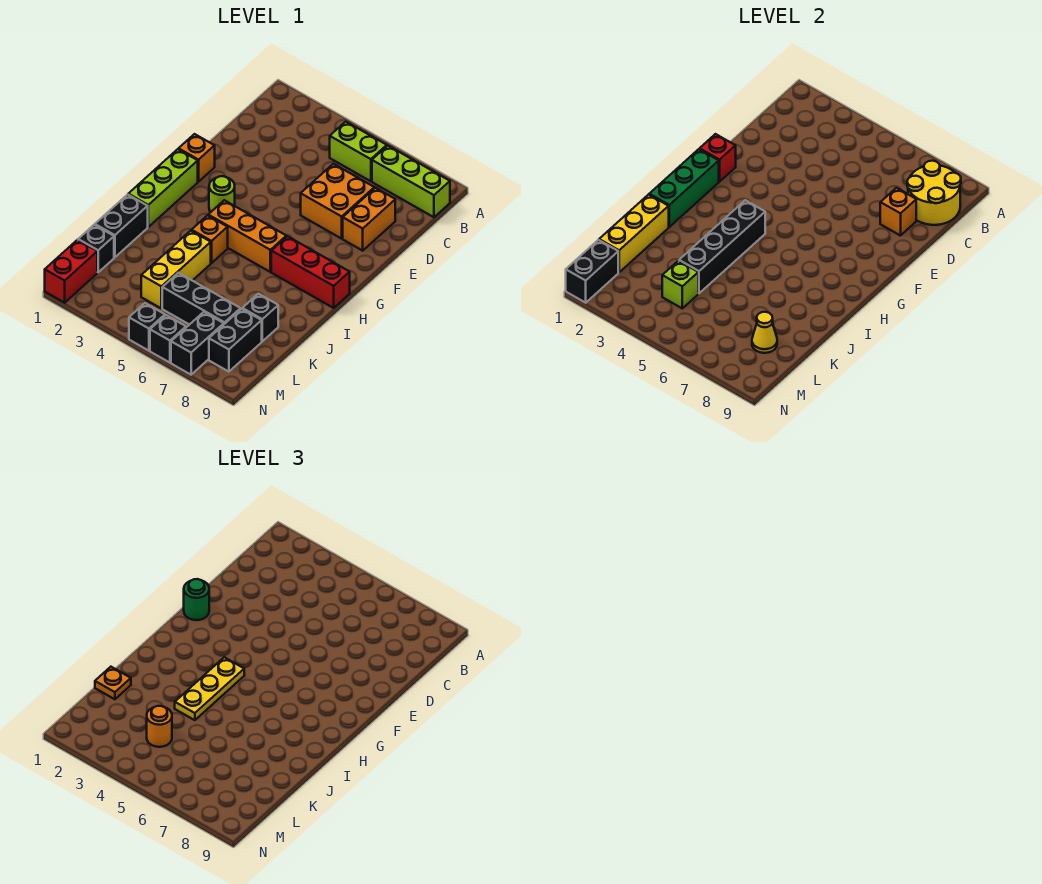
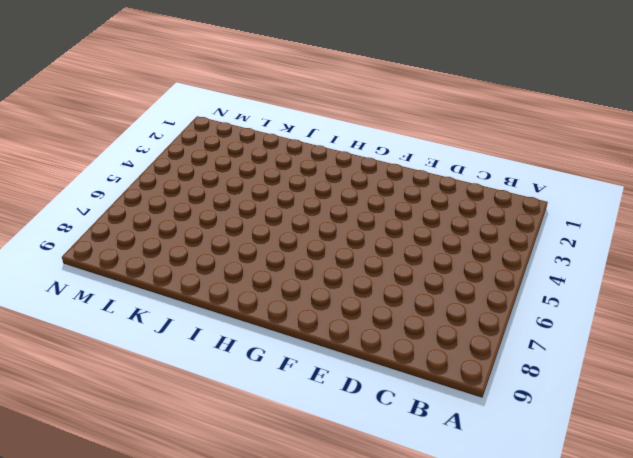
none -> lime 1x2 brick [330,122,387,181]
none -> lime 1x3 brick [372,146,450,217]
none -> orange 2x2 brick [301,164,374,239]
none -> orange 1x2 brick [343,188,395,251]

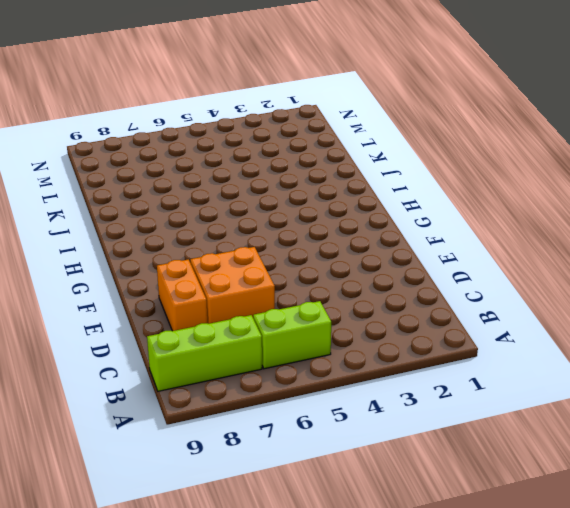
none -> orange 1x1 brick [179,134,215,182]
none -> lime 1x3 brick [128,149,198,227]
none -> lime 1x1 round brick [209,176,235,212]
none -> orange 1x3 brick [208,200,286,272]

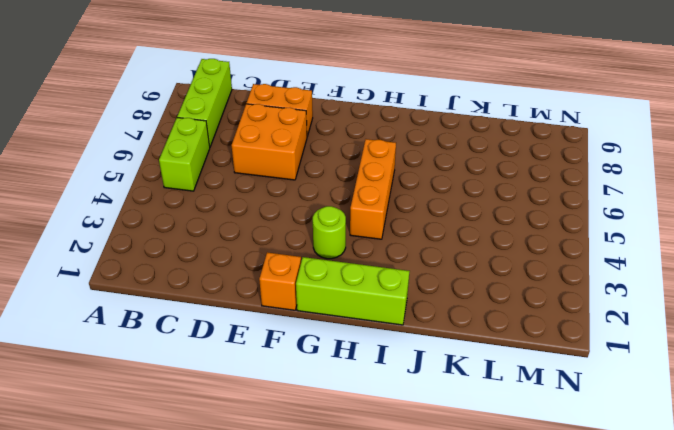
none -> red 1x3 brick [271,236,350,308]
none -> orange 1x1 brick [192,215,228,263]
none -> black 1x2 brick [95,195,148,257]
none -> yellow 1x3 brick [141,231,211,308]

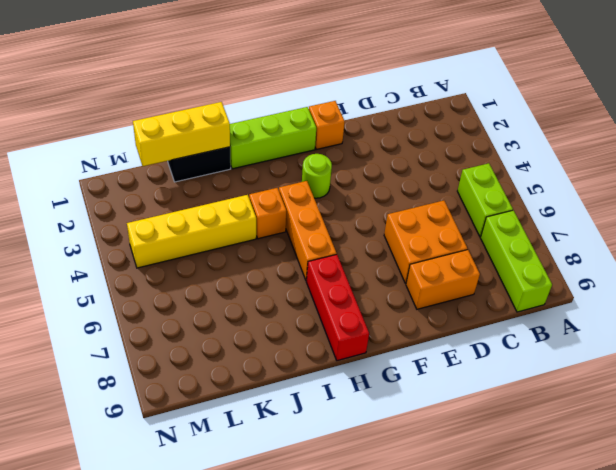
yellow 1x4 brick [127,195,256,268] -> yellow 1x3 brick [141,231,211,308]
none -> black 1x1 brick [242,294,278,341]
none -> black 1x1 brick [78,225,114,272]
none -> black 1x3 brick [162,273,241,325]
none -> black 1x2 brick [209,309,262,372]

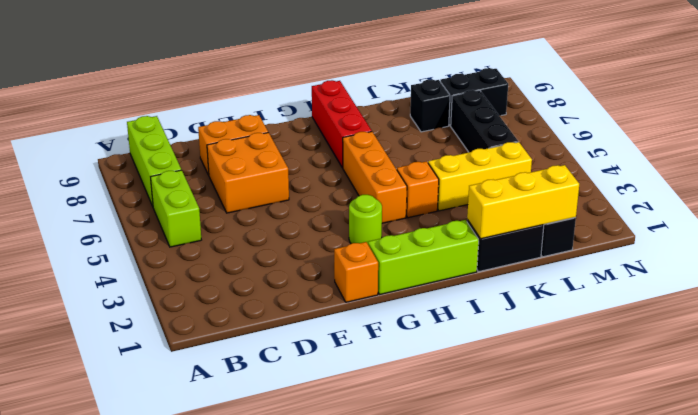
none -> red 1x2 brick [45,240,97,303]
none -> black 1x2 brick [171,312,224,375]
none -> black 1x1 brick [129,303,165,351]
none -> black 1x1 brick [150,315,186,363]

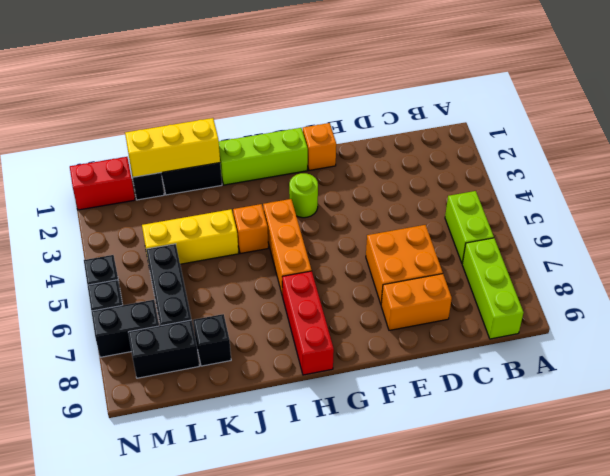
none -> yellow 2x2 round brick [907,161,961,225]
none -> orange 1x1 brick [880,188,916,236]
none -> red 1x1 brick [700,134,736,182]
none -> green 1x3 brick [649,149,719,227]

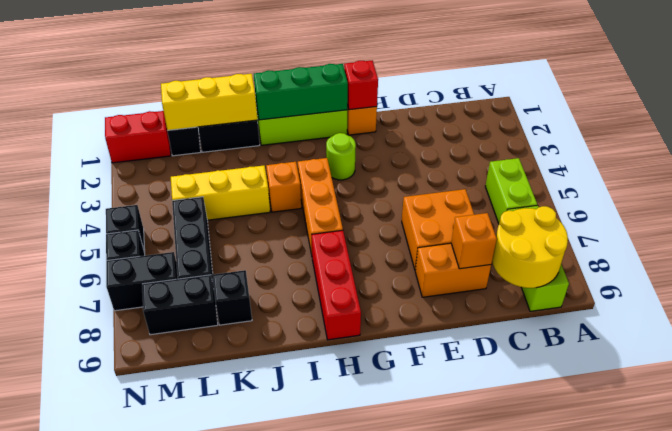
none -> black 1x4 brick [679,200,765,293]
none -> lime 1x1 brick [662,261,698,308]
none -> yellow 1x1 cone [752,312,777,353]
none -> black 1x2 brick [566,240,618,303]

